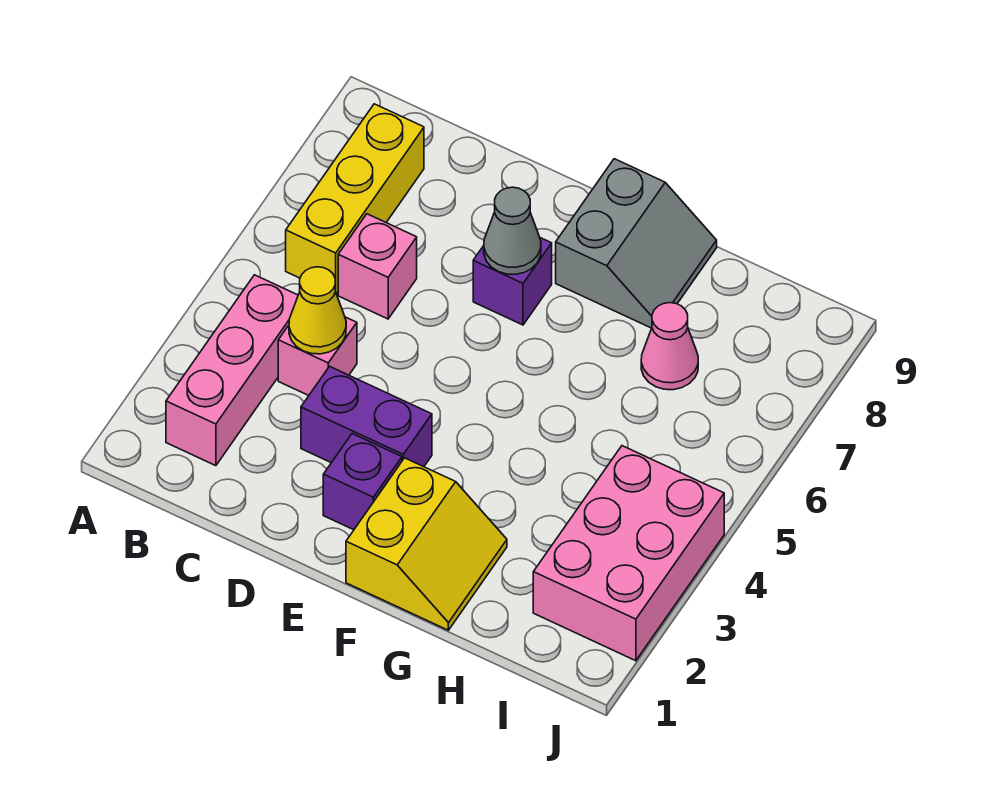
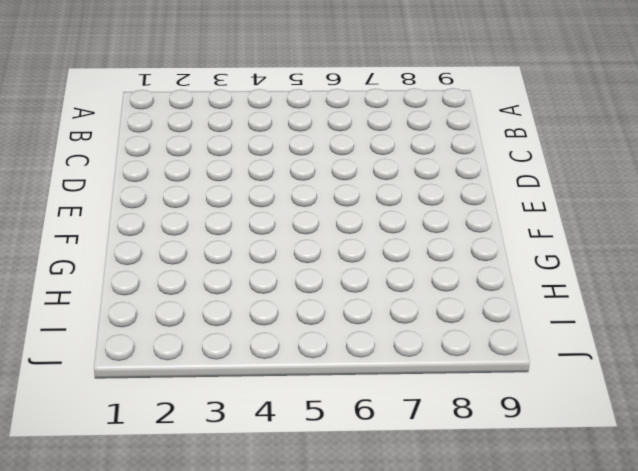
none -> pink 1x3 brick [166,275,298,466]
none -> yellow 1x3 brick [286,104,424,294]
none -> pink 1x1 brick [278,317,357,395]

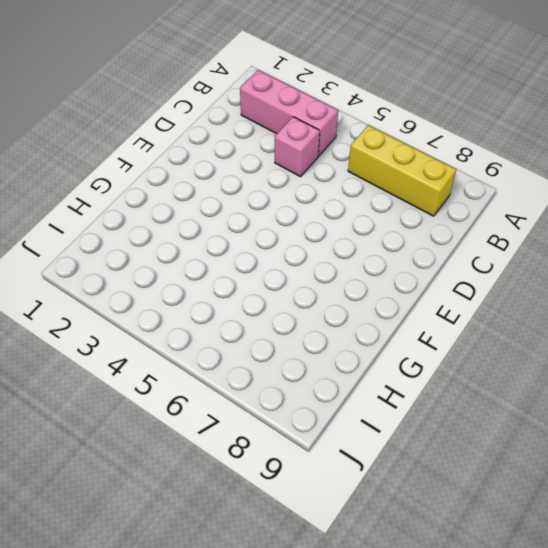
none -> pink 1x1 brick [338,214,417,319]
none -> purple 1x2 brick [301,366,432,467]
none -> purple 1x1 brick [323,434,402,530]

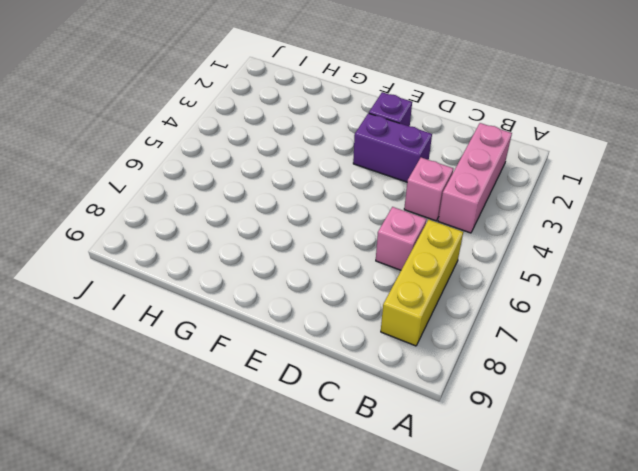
none -> purple 1x1 brick [473,238,552,325]
none -> yellow 2x2 slope [346,458,507,630]
none -> grey 2x2 slope [556,159,717,328]

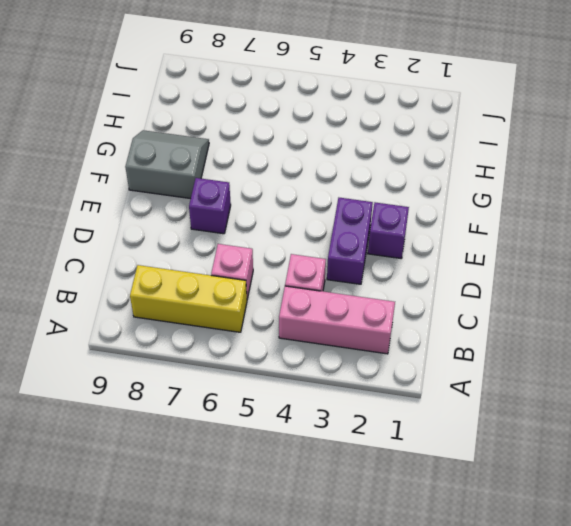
none -> yellow 2x2 slope [346,458,507,630]
none -> pink 1x1 cone [641,303,698,390]
none -> pink 2x3 brick [533,446,724,661]

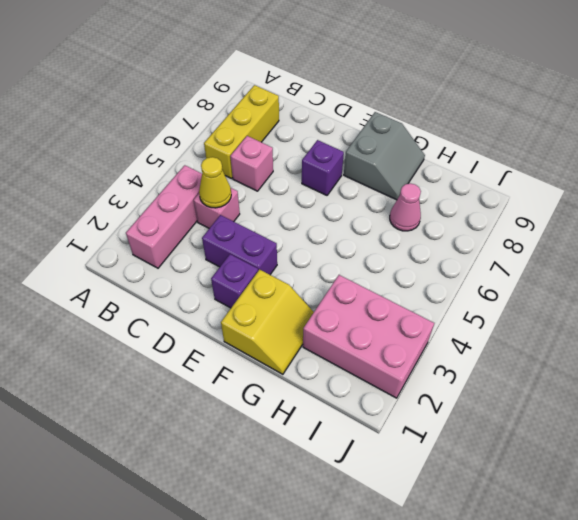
pink 2x3 brick [303,275,434,398] -> pink 2x3 brick turned to [533,446,724,661]
none -> grey 1x1 cone [484,187,541,274]

